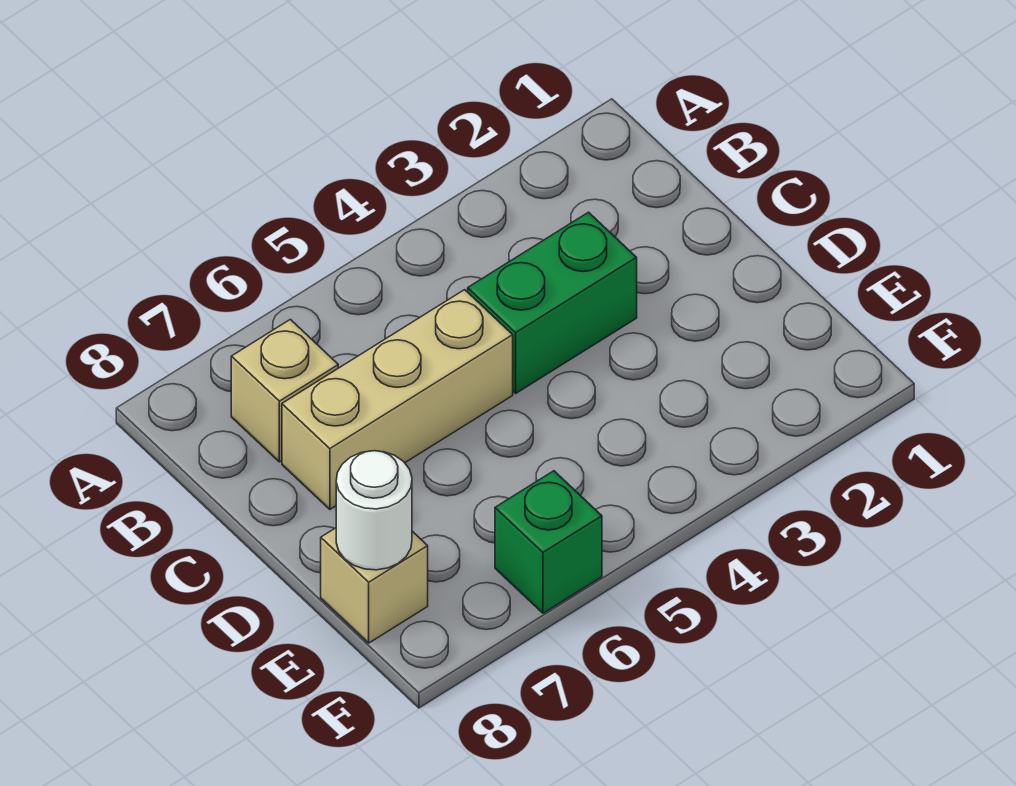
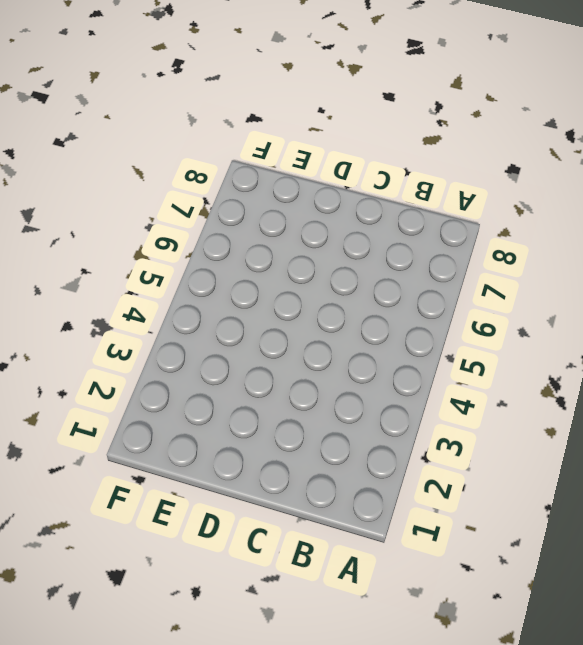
none -> tan 1x1 brick [231,319,338,462]
none -> green 1x2 brick [468,212,637,393]

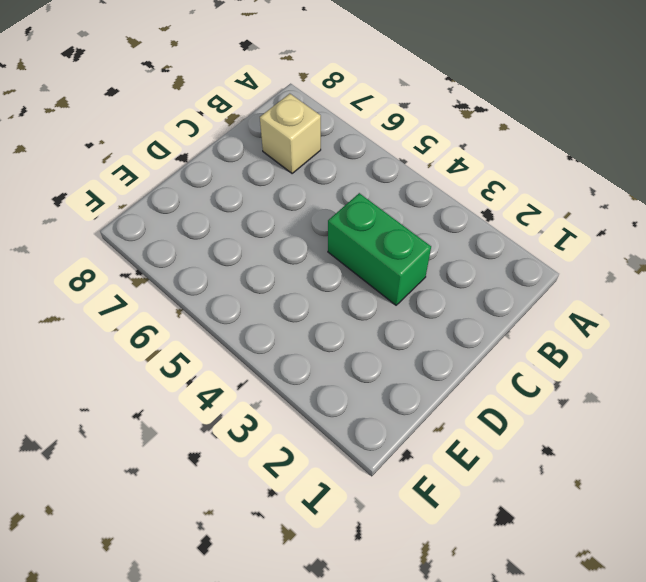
none -> tan 1x3 brick [282,290,513,509]
none -> tan 1x1 brick [321,528,428,643]

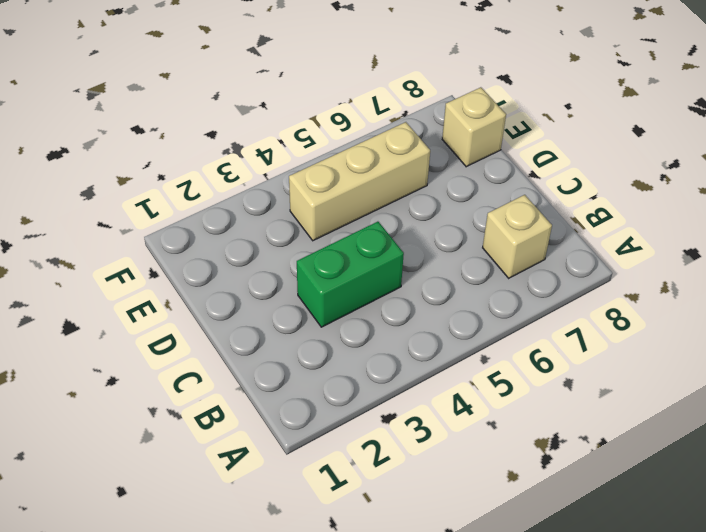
tan 1x3 brick [289,122,430,241] -> tan 1x3 brick moved to [282,290,513,509]
none -> green 1x1 brick [495,471,602,613]
none -> white 1x1 round brick [336,451,412,570]

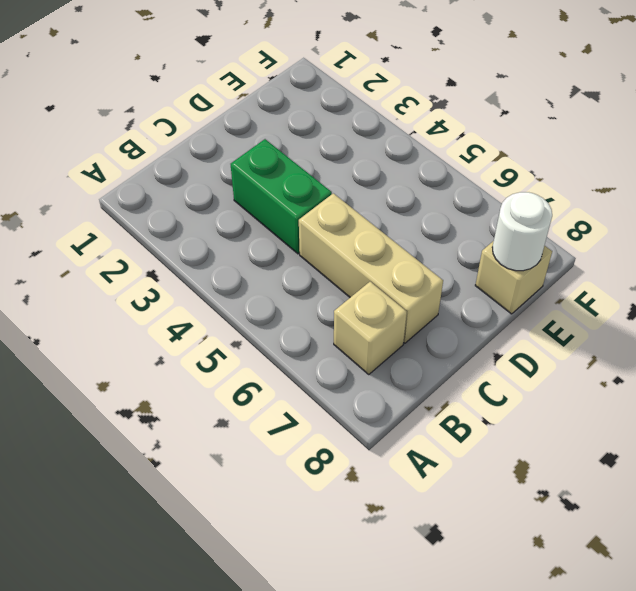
none -> green 1x1 brick [495,471,602,613]

